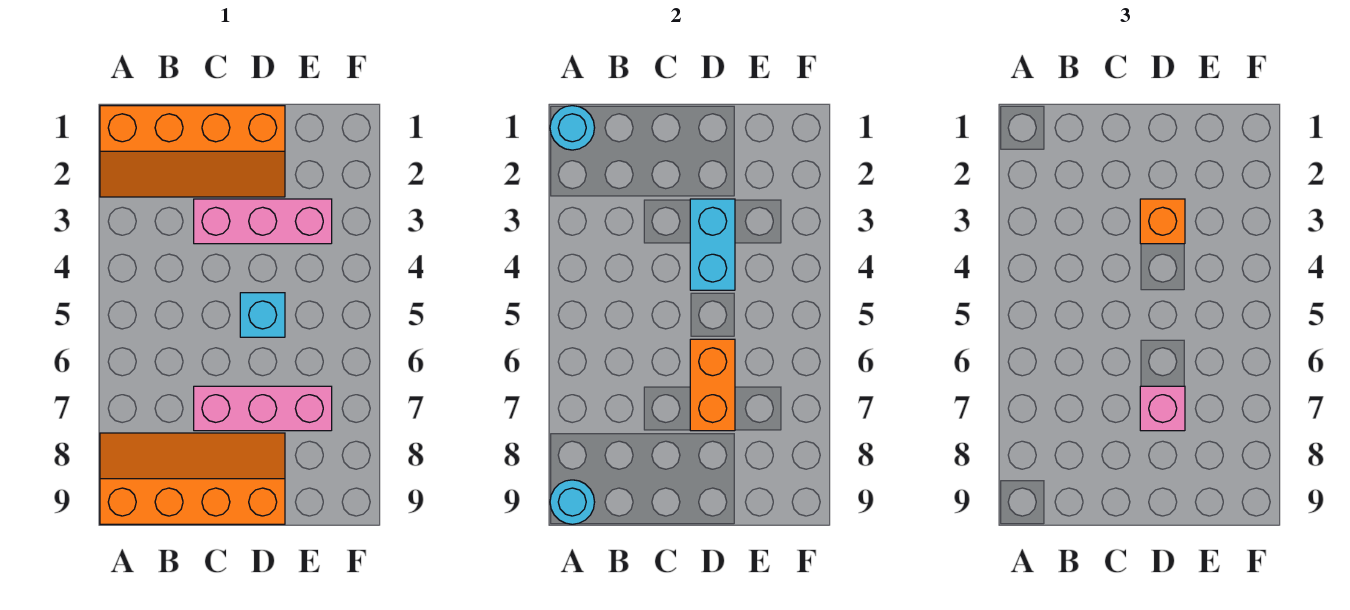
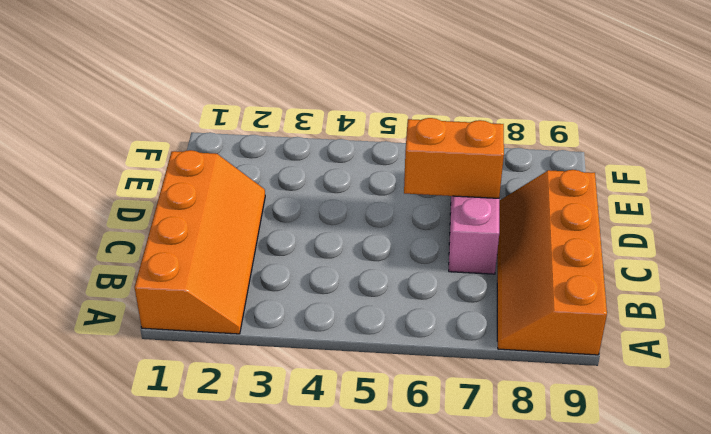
none -> pink 1x3 brick [194,199,332,244]
none -> cyan 1x1 brick [240,293,285,337]

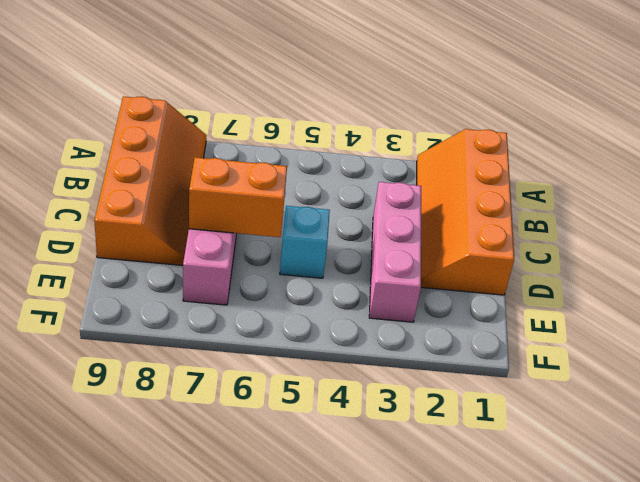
none -> cyan 1x1 round brick [550,106,595,150]
none -> cyan 1x1 round brick [550,480,595,524]

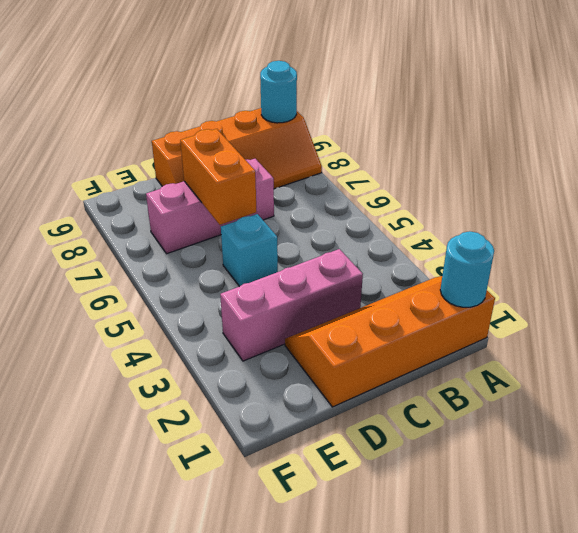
none -> cyan 1x2 brick [690,199,735,290]
none -> orange 1x1 brick [1140,199,1185,244]

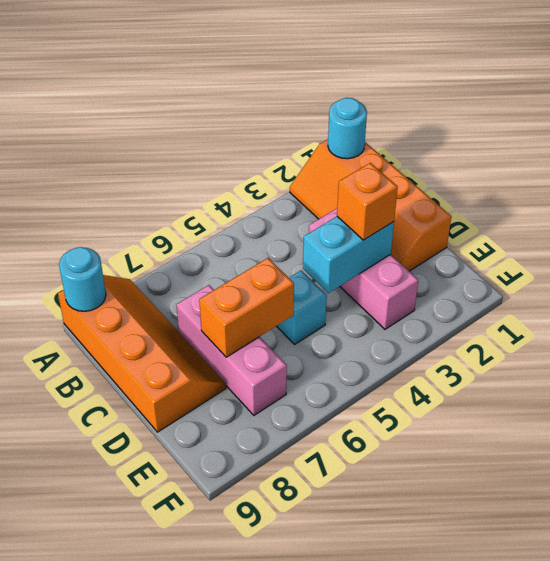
none -> pink 1x1 brick [1140,386,1185,431]

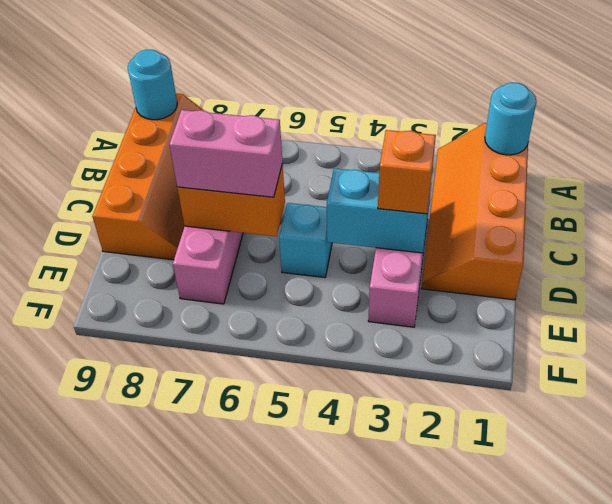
pink 1x2 brick [169,110,283,197] -> pink 1x1 brick [1140,386,1185,431]

